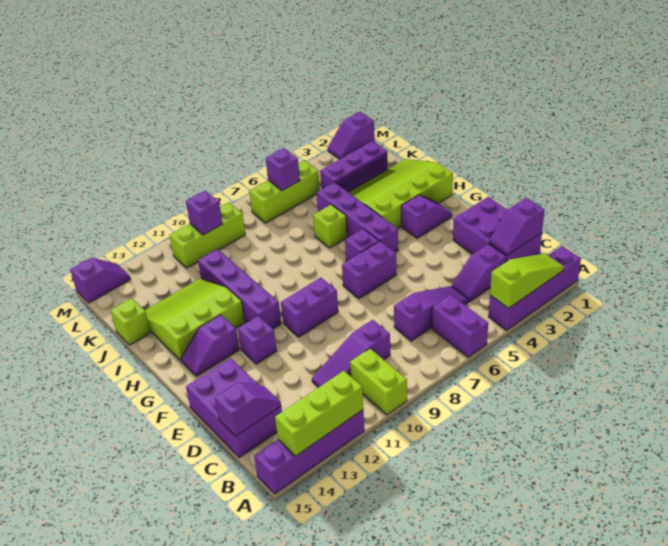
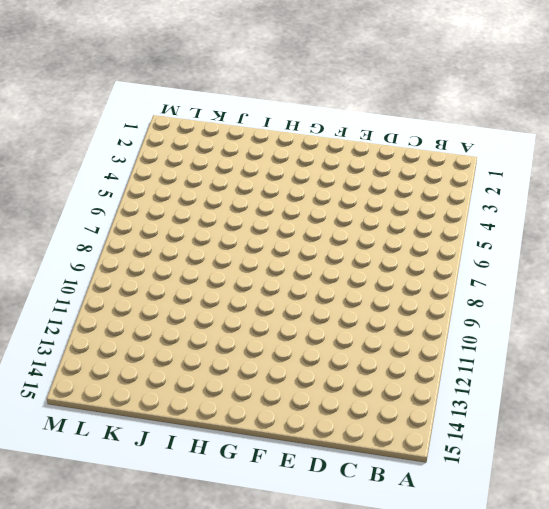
none -> purple 1x4 brick [489,246,581,330]
none -> purple 1x2 brick [432,295,488,357]
none -> lime 1x2 brick [350,349,407,415]
none -> purple 1x4 brick [254,410,364,494]

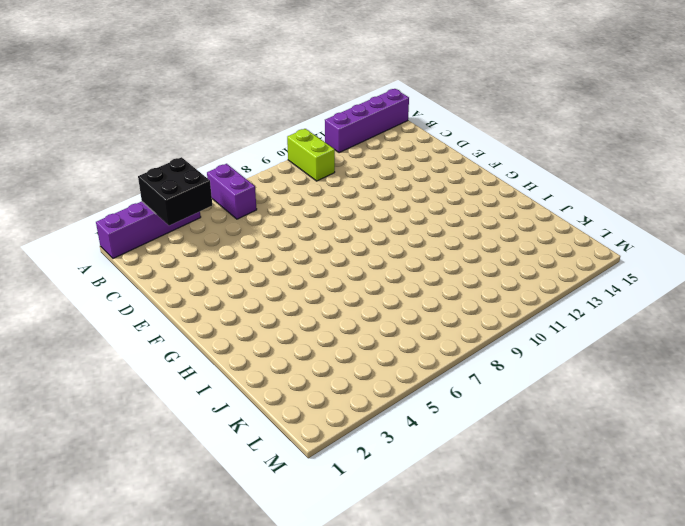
black 2x2 brick [138,157,212,226] -> lime 1x3 slope [490,254,564,308]
none -> purple 2x3 brick [453,197,542,262]
none -> purple 1x2 slope [452,244,506,302]
none -> purple 1x3 slope [394,286,468,341]
none -> purple 1x3 slope [312,320,390,388]

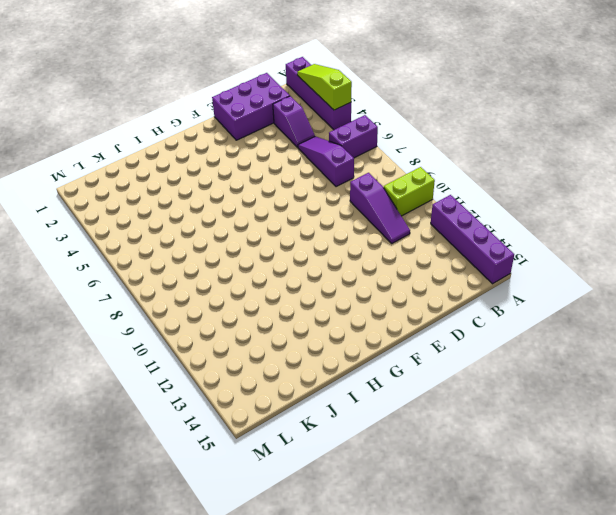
none -> purple 2x3 brick [186,358,282,458]
none -> purple 1x2 brick [342,241,396,299]
none -> purple 1x2 brick [281,278,338,337]
none -> purple 1x1 brick [238,316,277,364]

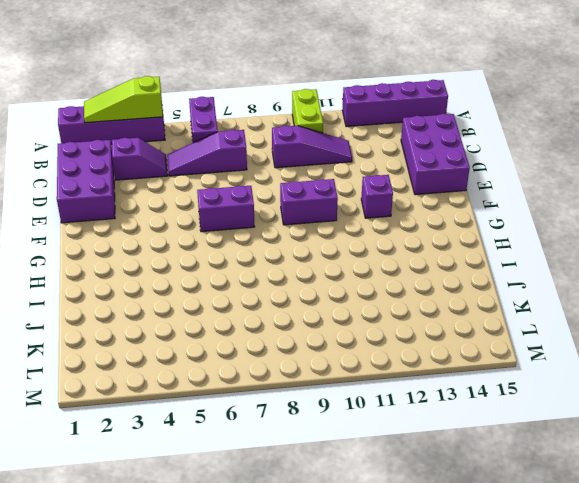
none -> purple 1x2 slope [401,195,452,238]
none -> purple 1x4 brick [317,182,398,252]
none -> purple 1x1 brick [345,229,379,261]
none -> purple 1x4 brick [198,249,281,329]

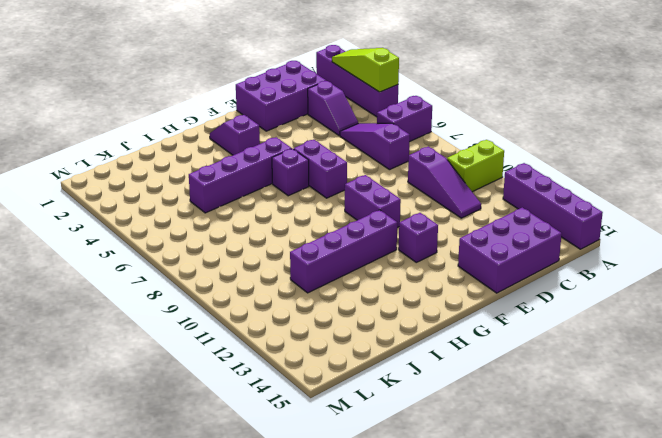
none -> purple 1x2 slope [181,315,239,376]
none -> lime 3x4 slope [349,159,453,228]
none -> lime 3x3 slope [145,279,245,361]
none -> lime 1x1 brick [313,205,347,248]

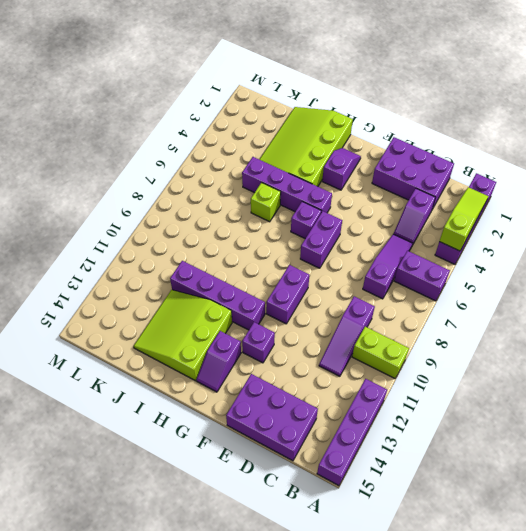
none -> lime 1x1 brick [111,298,151,345]
none -> purple 1x3 brick [320,141,388,192]
none -> lime 1x3 brick [249,160,320,223]
none -> lime 1x3 brick [169,202,245,268]

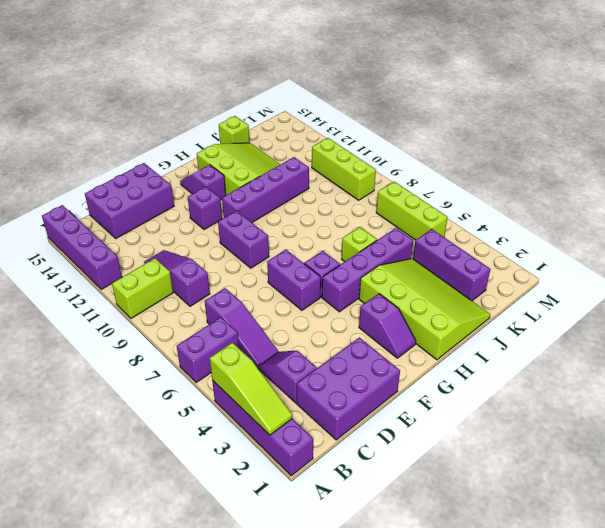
none -> purple 1x2 slope [328,112,375,159]
none -> purple 1x2 slope [70,258,131,303]
none -> lime 1x3 brick [275,371,363,456]
none -> purple 1x2 slope [490,198,544,255]

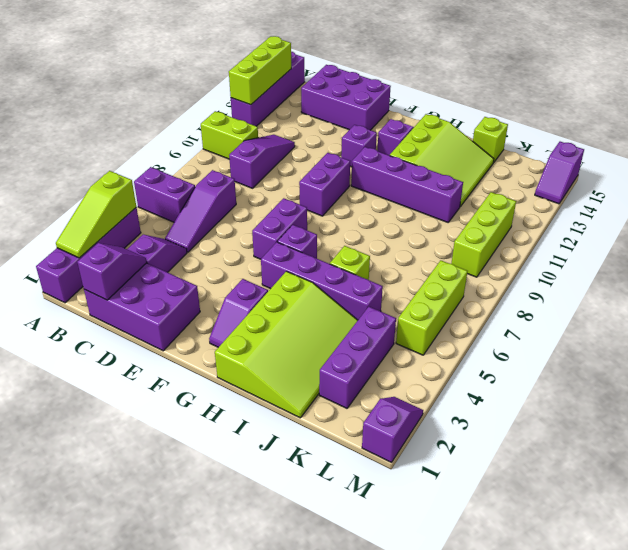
none -> purple 1x2 slope [215,382,281,436]
none -> purple 1x1 brick [266,148,300,191]
none -> purple 1x1 brick [186,191,222,235]

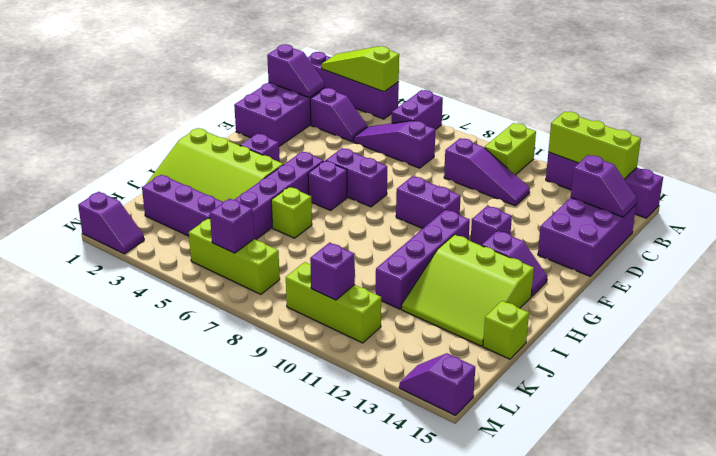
purple 1x2 slope [571,155,637,217] -> purple 1x2 slope turned to [215,382,281,436]

